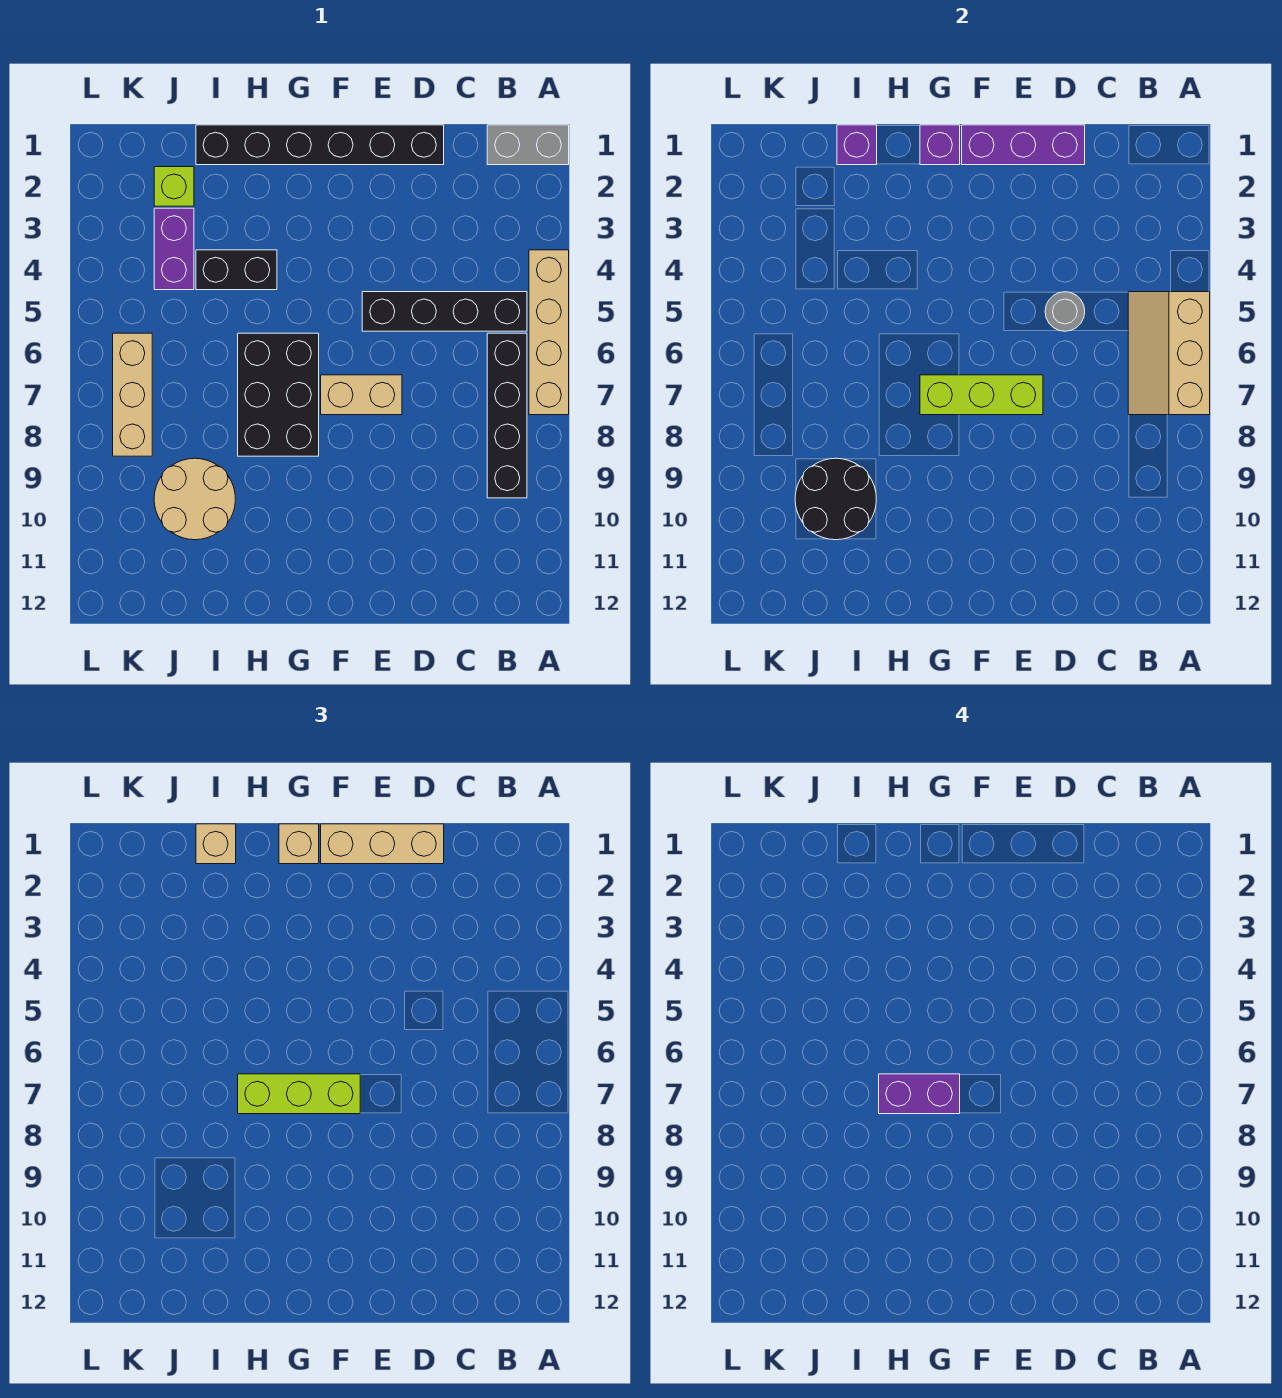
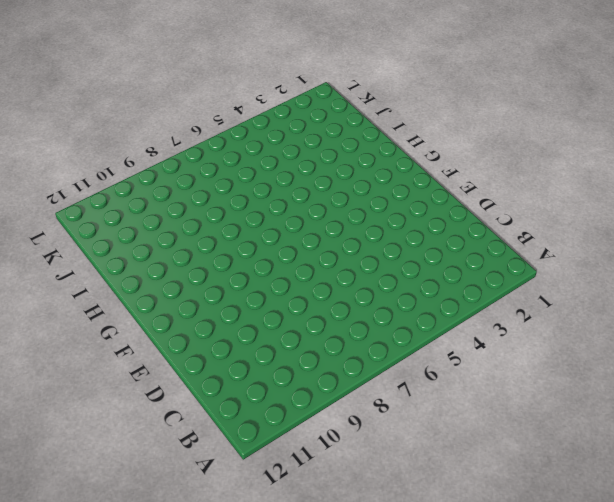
none -> grey 1x2 brick [487,125,569,165]
none -> tan 1x4 brick [529,250,569,415]
none -> black 1x4 brick [362,292,527,331]

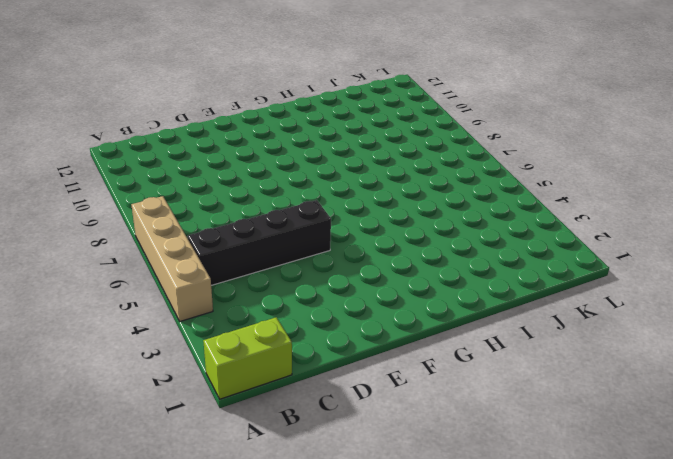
lime 1x2 brick [203,317,292,399] -> grey 1x2 brick [487,125,569,165]
none -> black 1x4 brick [487,333,527,498]
none -> black 1x6 brick [196,125,444,165]
none -> tan 1x2 brick [321,375,402,415]

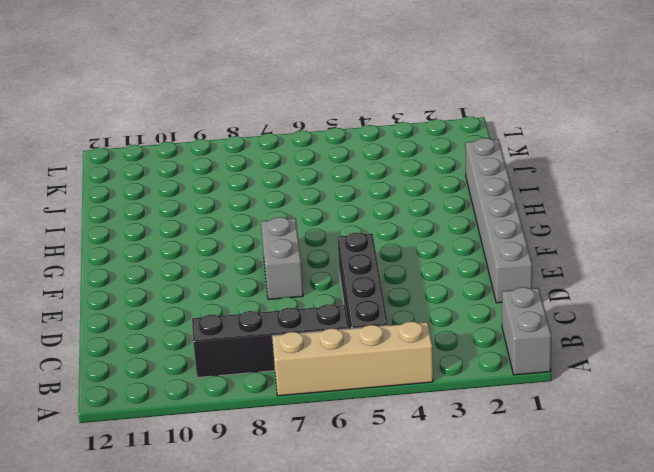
grey 1x6 brick [466,138,532,303] -> black 1x6 brick [196,125,444,165]
grey 1x2 brick [261,217,303,299] -> tan 1x2 brick [321,375,402,415]
none -> black 2x3 brick [238,333,319,456]
none -> black 1x2 brick [196,250,277,290]
none -> tan 2x2 round brick [154,458,235,540]

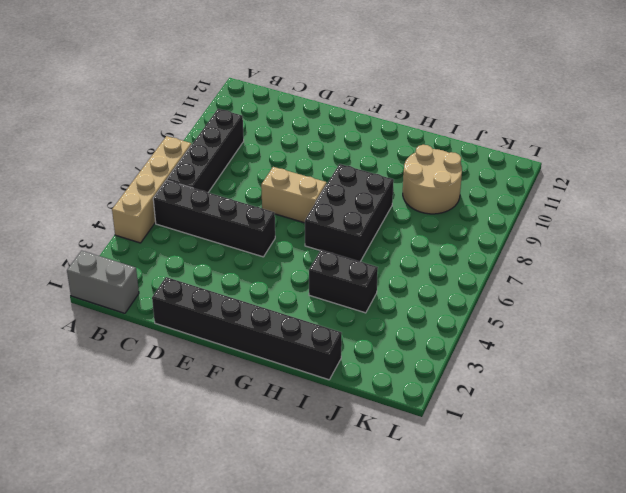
none -> lime 1x1 brick [154,167,194,206]
none -> purple 1x2 brick [154,208,194,290]
none -> tan 1x3 brick [113,333,152,456]

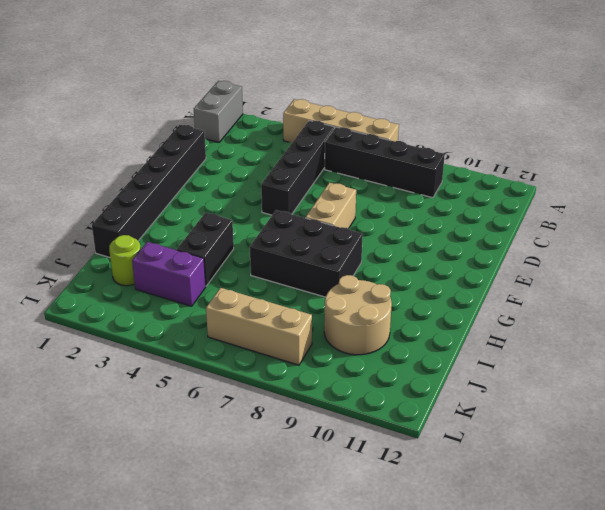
lime 1x1 round brick [109,235,141,286] -> lime 1x1 brick [154,167,194,206]
none -> tan 2x3 slope [1128,292,1210,415]
none -> purple 1x3 brick [962,125,1085,165]
none -> grey 1x1 round brick [1045,292,1085,331]

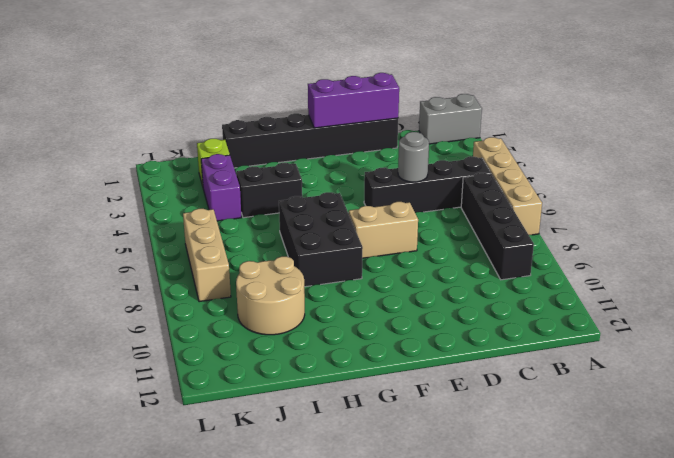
none -> tan 2x3 slope [1128,292,1210,415]
none -> lime 1x3 brick [920,375,1043,415]
none -> purple 1x1 brick [920,125,960,165]

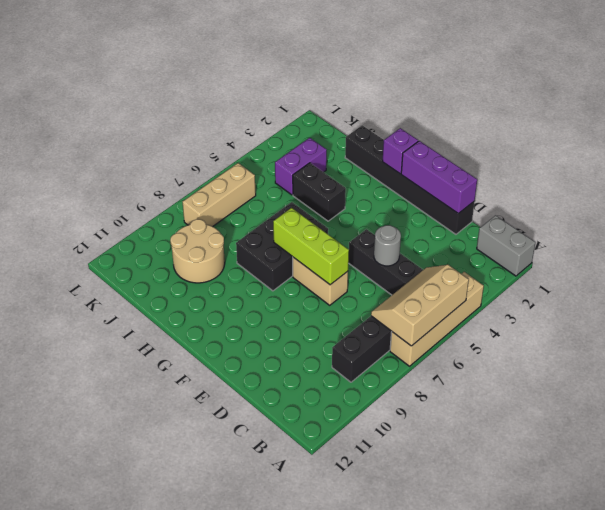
none -> lime 1x1 brick [154,167,194,206]
none -> purple 1x1 brick [837,125,877,165]
none -> black 2x2 round brick [795,458,876,540]

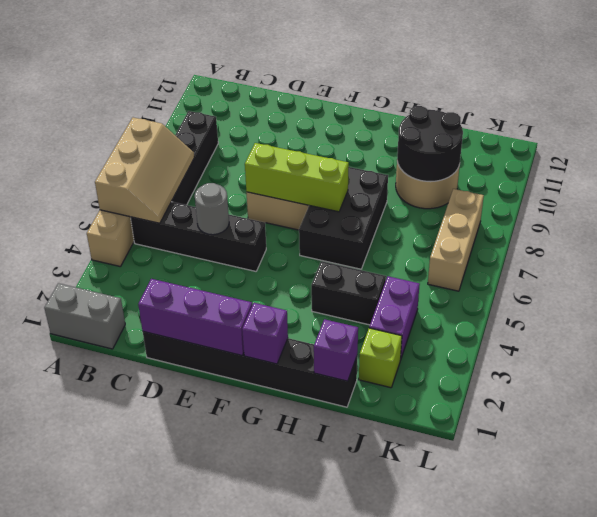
none -> tan 1x3 brick [321,824,444,864]
none -> lime 1x3 brick [238,1074,360,1114]
none -> tan 1x1 brick [279,824,319,864]

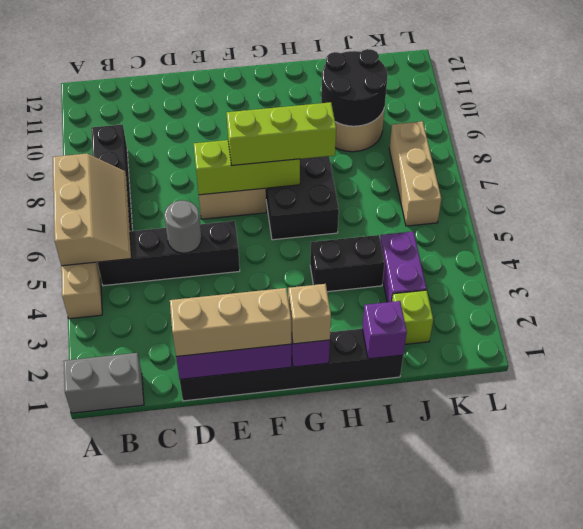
none -> tan 1x1 brick [196,824,236,864]
none -> purple 1x2 brick [879,1074,960,1114]

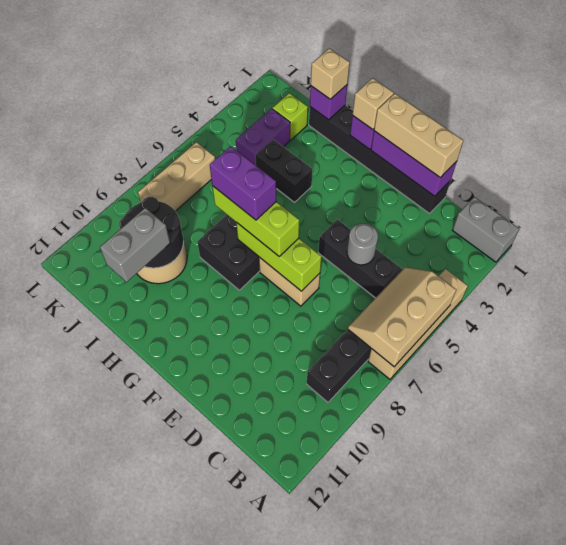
grey 1x2 brick [100,208,170,282] -> none

